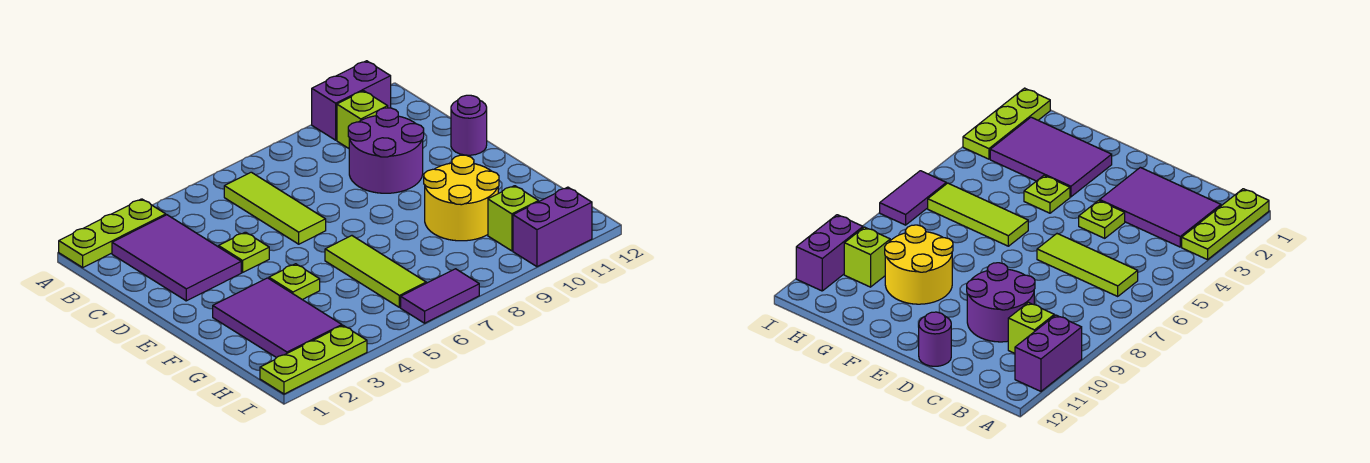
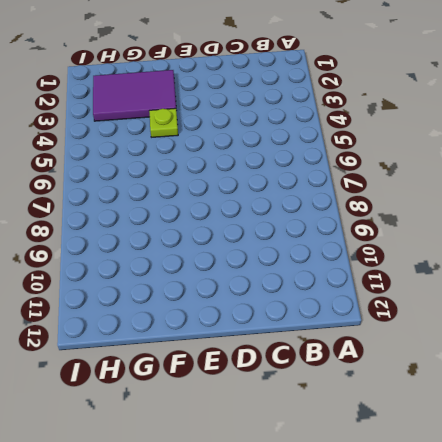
none -> lime 1x3 plate [59,199,166,267]
none -> purple 1x2 brick [312,61,391,140]
none -> purple 2x3 tile [112,215,241,301]

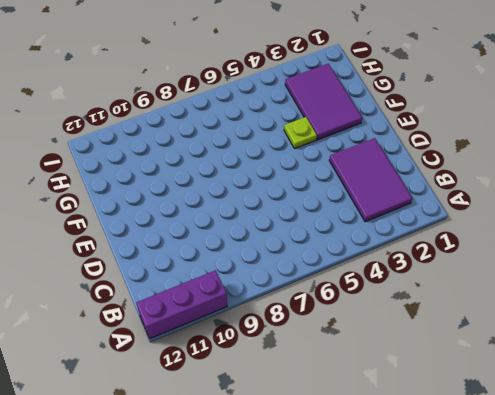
purple 1x3 brick [136,270,227,339] -> purple 1x2 brick [312,61,391,140]
none -> lime 1x3 plate [59,199,166,267]
none -> lime 1x3 tile [224,172,326,244]
none -> lime 1x1 brick [337,91,388,148]

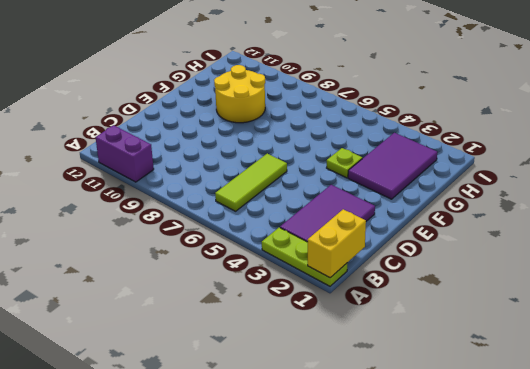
yellow 1x2 brick [308,209,366,278] -> none
none -> lime 1x1 brick [337,91,388,148]
none -> purple 2x2 round brick [348,108,424,193]
none -> lime 1x1 plate [219,232,269,272]

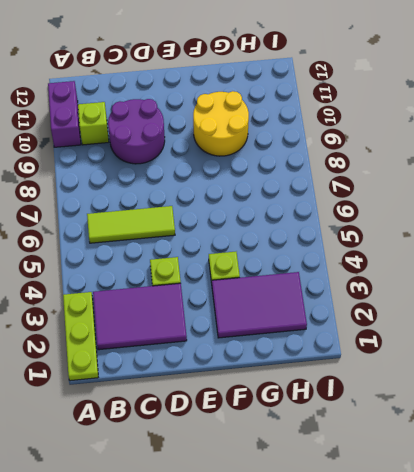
none -> purple 1x1 round brick [451,95,487,155]
none -> lime 1x3 tile [325,236,426,307]
none -> lime 1x1 brick [488,186,539,251]

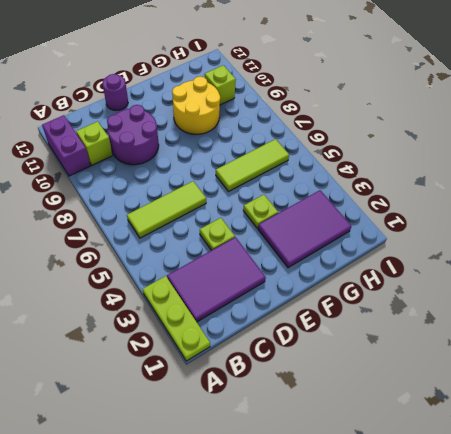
none -> lime 1x3 plate [260,326,367,394]
none -> purple 1x2 tile [401,269,479,323]
none -> purple 1x2 brick [513,187,592,267]

